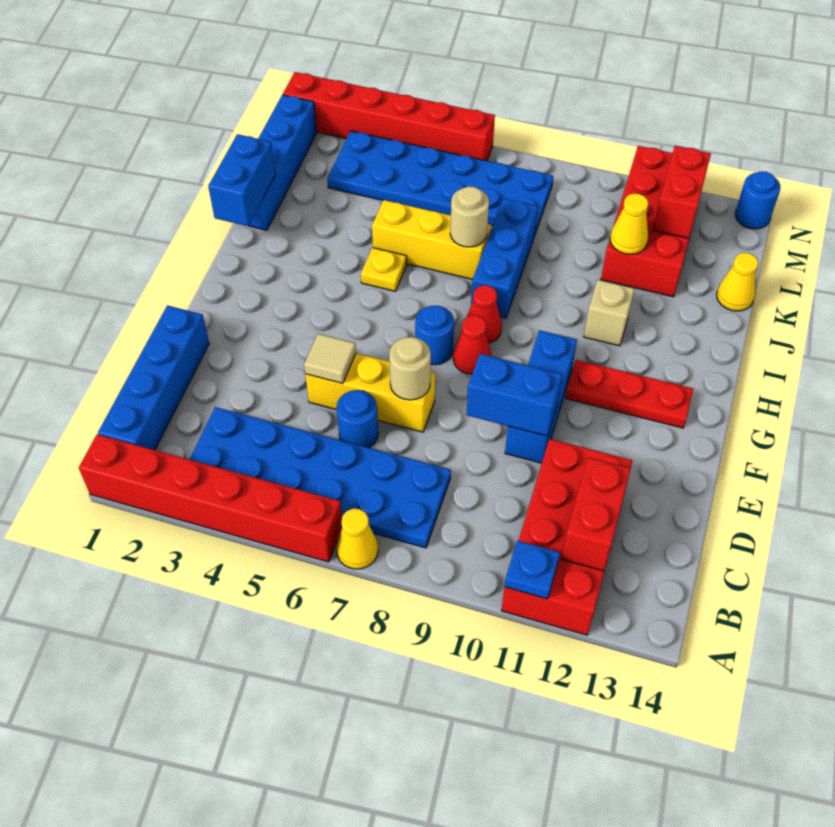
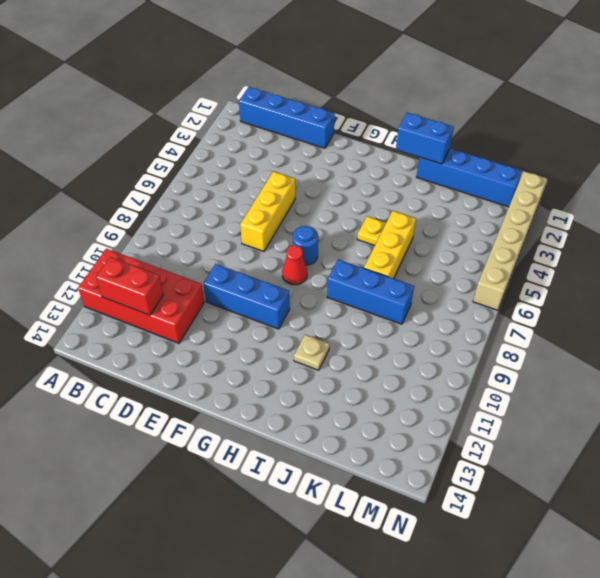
tan 1x1 plate [294,335,330,370] -> tan 1x1 brick [584,280,634,346]
tan 1x6 brick [473,171,547,310] -> red 1x6 brick [283,72,495,161]
none -> red 1x6 brick [79,434,342,562]
none -> yellow 1x1 cone [336,509,378,569]
none -> blue 2x6 plate [189,407,451,548]
none -> blue 1x1 round brick [336,390,378,448]

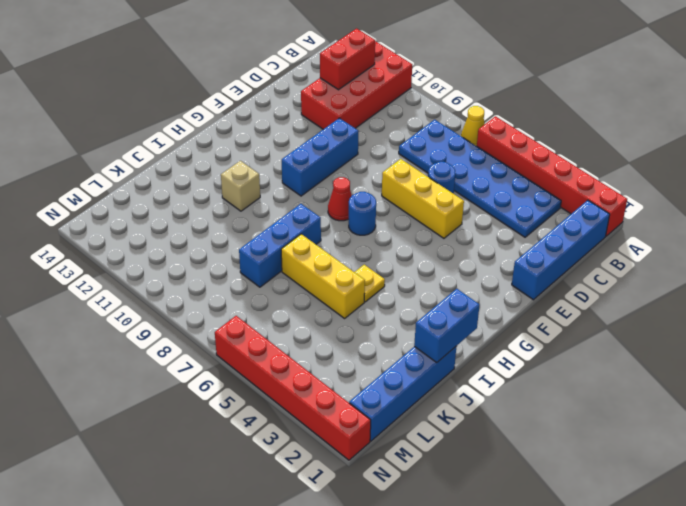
none -> red 1x3 plate [565,360,693,428]
none -> red 1x1 cone [467,285,502,343]
none -> red 2x4 brick [601,146,689,297]
none -> yellow 1x1 cone [717,253,758,311]

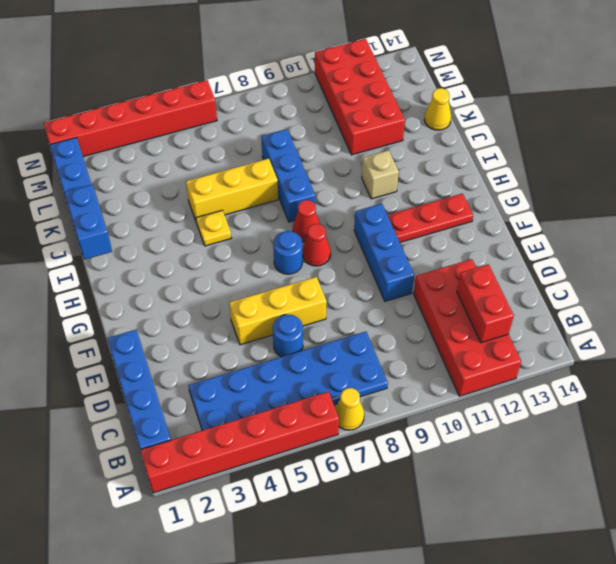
none -> blue 2x6 plate [327,131,553,234]
none -> blue 1x1 round brick [735,172,780,229]
none -> blue 1x1 plate [505,541,560,599]
none -> tan 1x1 tile [304,334,356,383]

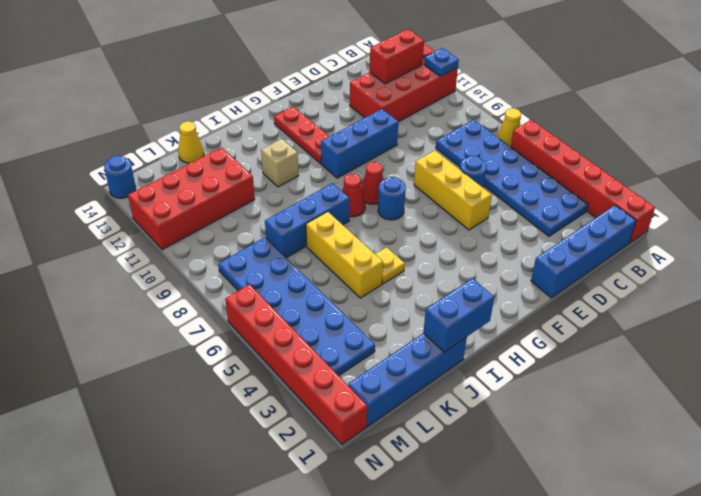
none -> tan 1x1 tile [304,334,356,383]
none -> tan 1x1 round brick [389,337,431,400]
none -> blue 1x2 brick [466,354,562,436]
none -> tan 1x1 round brick [450,187,489,247]

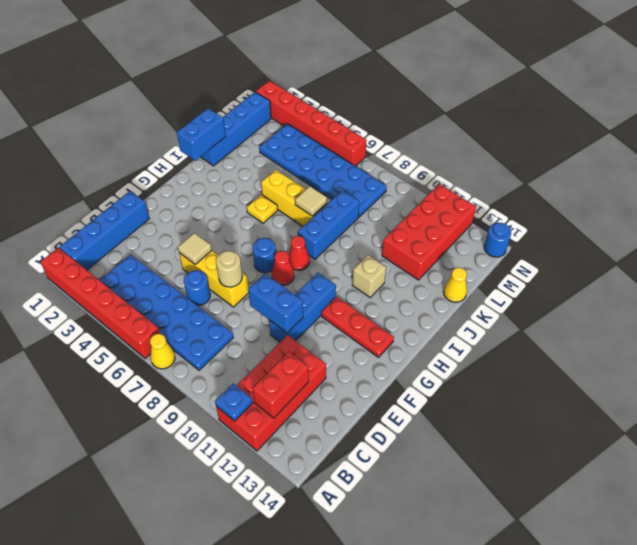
tan 1x1 tile [295,186,327,216] -> tan 1x1 round brick [450,187,489,247]
none -> yellow 1x1 cone [610,194,648,254]
none -> red 1x2 brick [653,146,711,238]

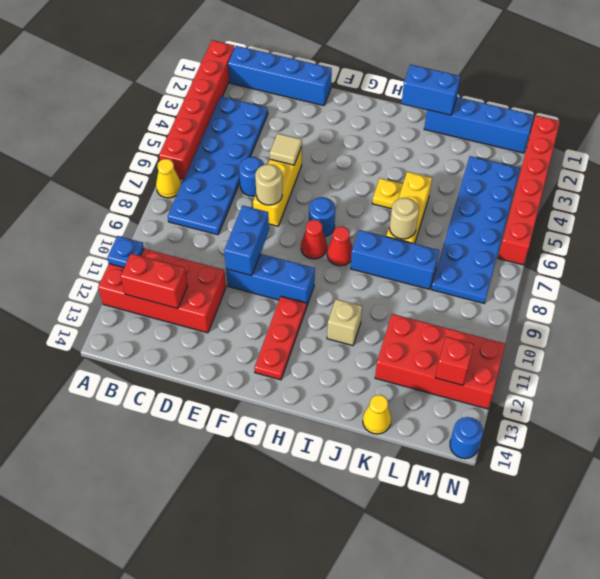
red 1x1 brick [435,337,474,385] -> red 1x2 brick [653,146,711,238]
none -> yellow 1x1 cone [610,194,648,254]

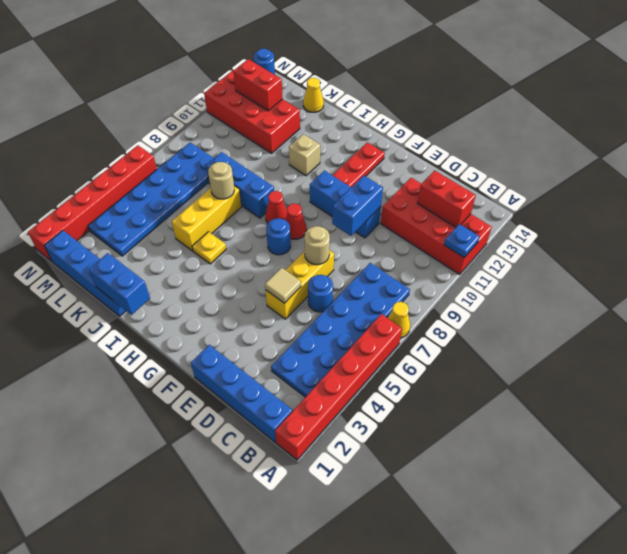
none -> yellow 1x1 cone [610,194,648,254]

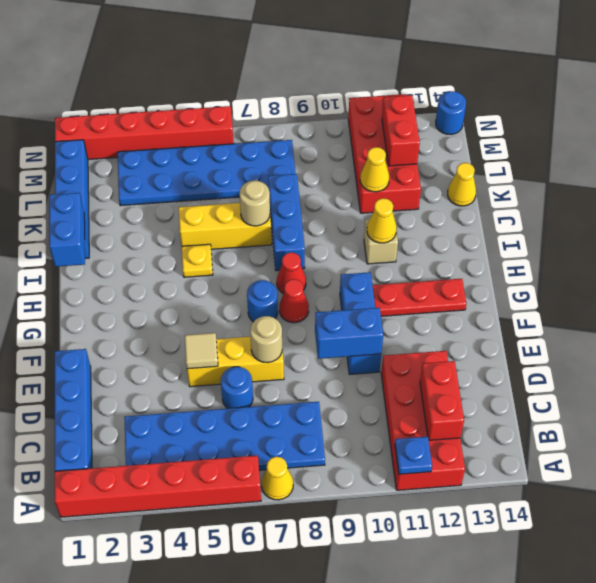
yellow 1x1 cone [367,198,397,243] -> none

